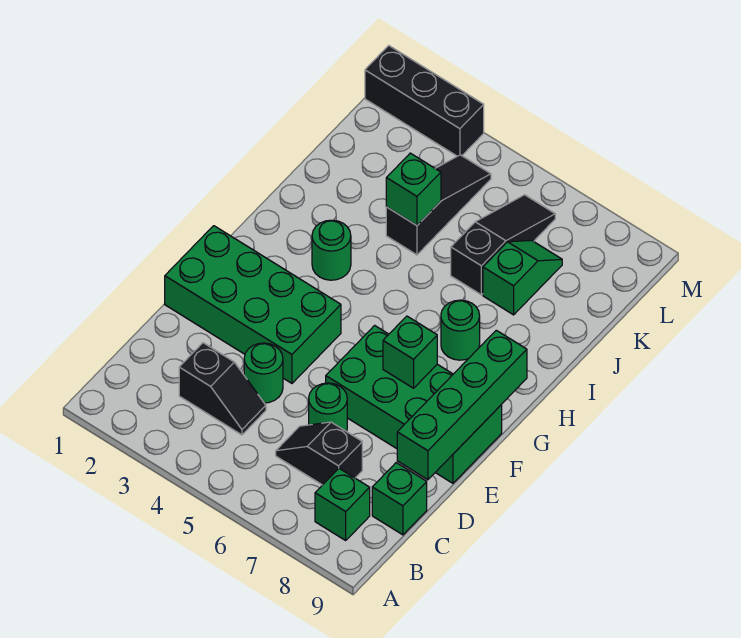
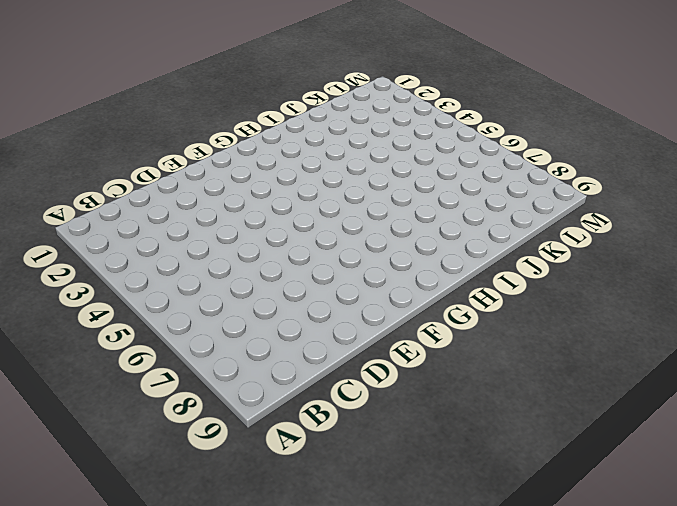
none -> green 1x1 brick [315,469,370,540]
none -> black 1x2 slope [179,343,266,435]
none -> black 1x2 slope [276,422,362,485]

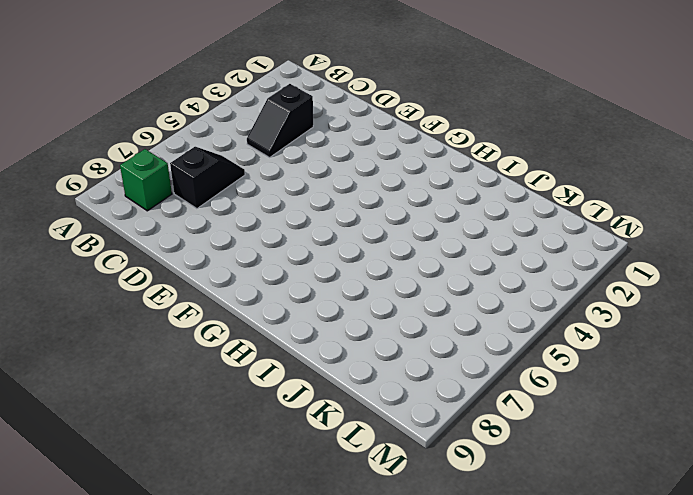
none -> green 1x1 brick [372,463,427,535]
none -> green 1x1 round brick [244,343,283,403]
none -> green 1x1 round brick [309,383,347,432]

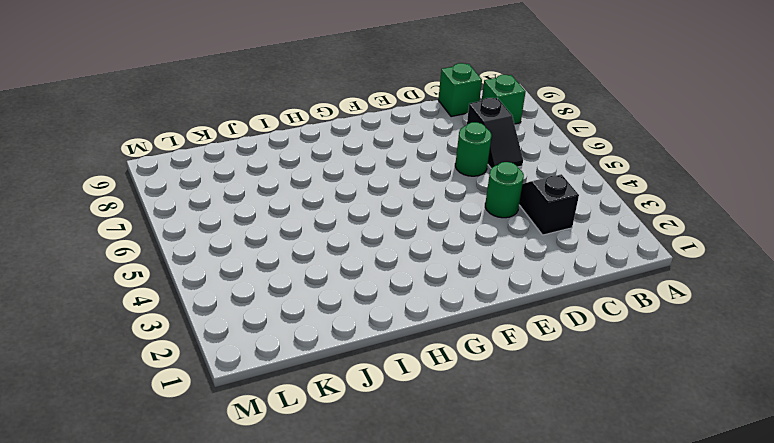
none -> green 2x4 brick [165,226,341,383]
none -> green 2x4 brick [326,325,502,483]
none -> green 1x1 round brick [312,220,351,280]

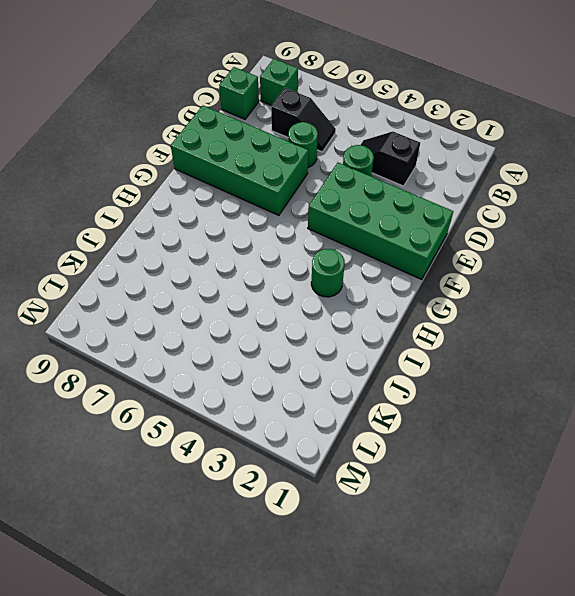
none -> green 1x1 round brick [441,300,480,360]
none -> black 1x3 slope [386,155,491,255]
none -> black 1x3 slope [451,195,555,295]

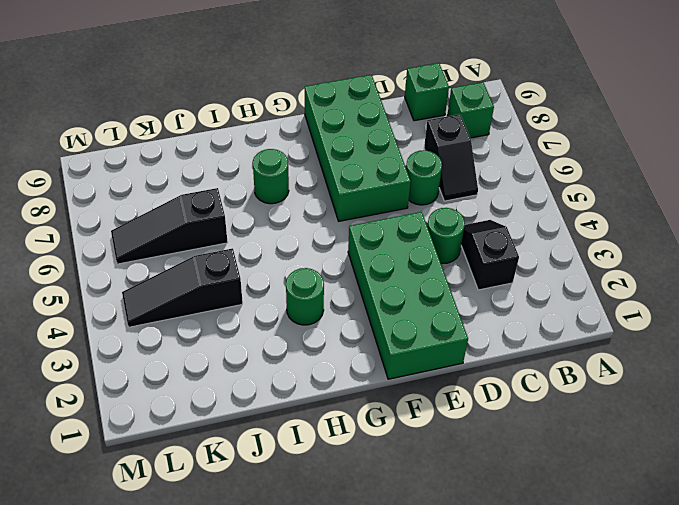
none -> green 1x2 slope [483,240,562,315]
none -> black 1x3 brick [365,46,484,156]
none -> green 1x4 brick [397,330,527,480]

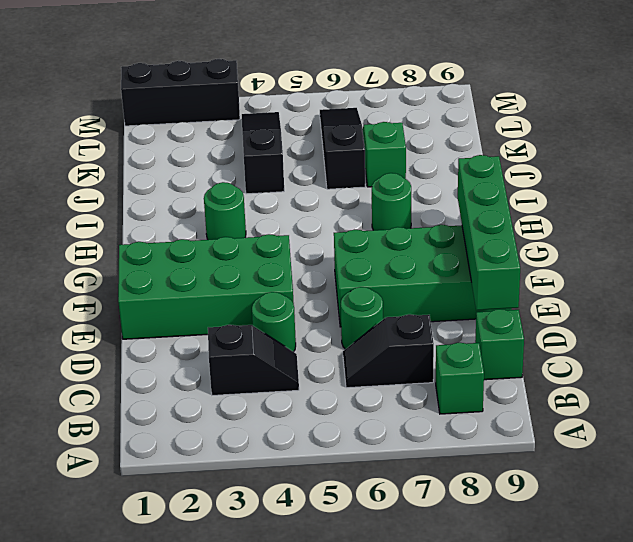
none -> green 1x1 brick [383,316,437,388]
none -> green 1x1 brick [386,153,441,225]

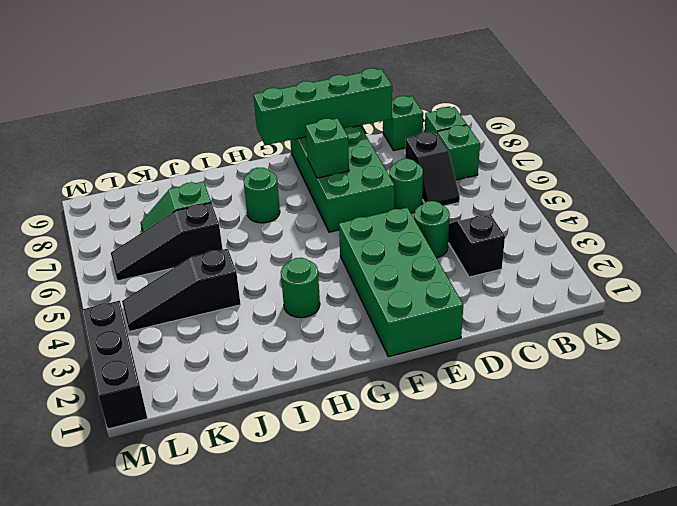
green 1x1 brick [437,125,480,180] -> green 1x1 brick moved to [386,153,441,225]

